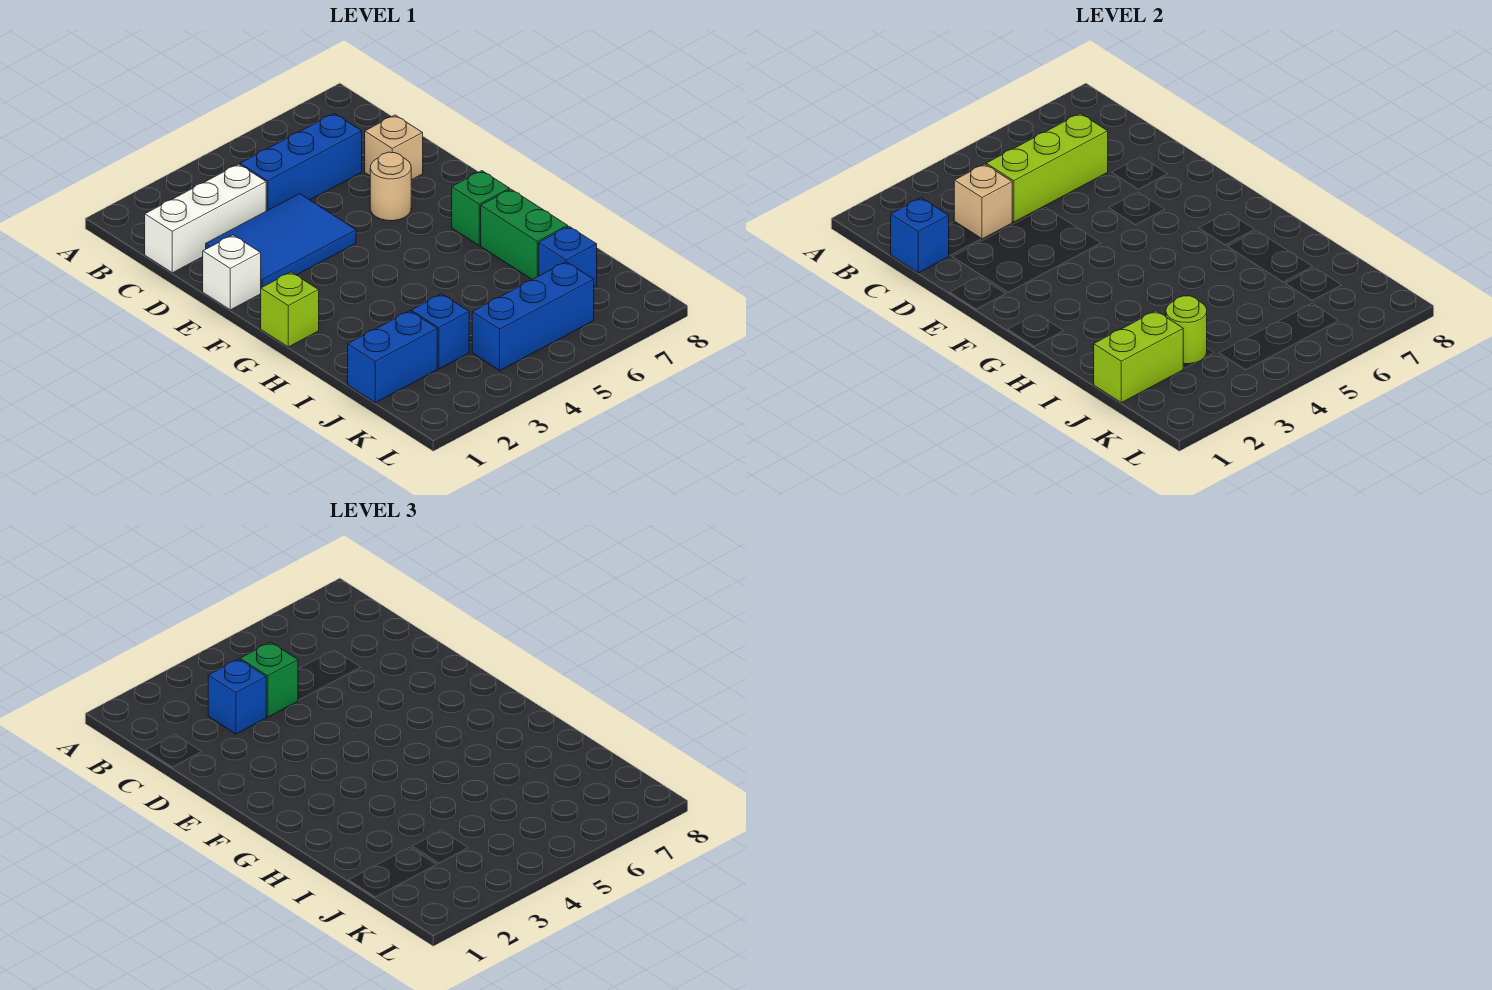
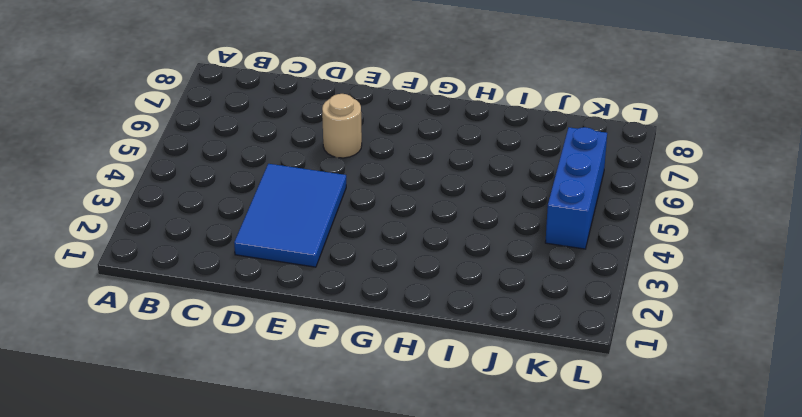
none -> white 1x3 brick [145,164,266,273]
none -> blue 1x3 brick [240,113,362,211]
none -> tan 1x1 brick [365,115,423,180]

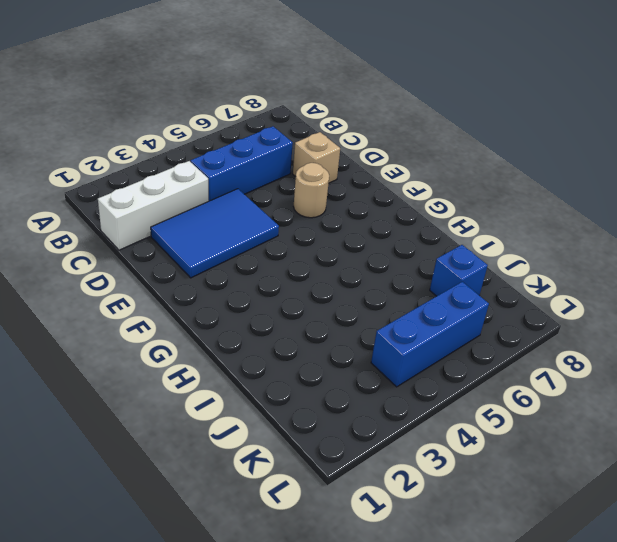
none -> white 1x1 brick [203,235,261,310]
none -> lime 1x1 brick [261,272,319,347]
none -> green 1x1 brick [452,171,510,246]

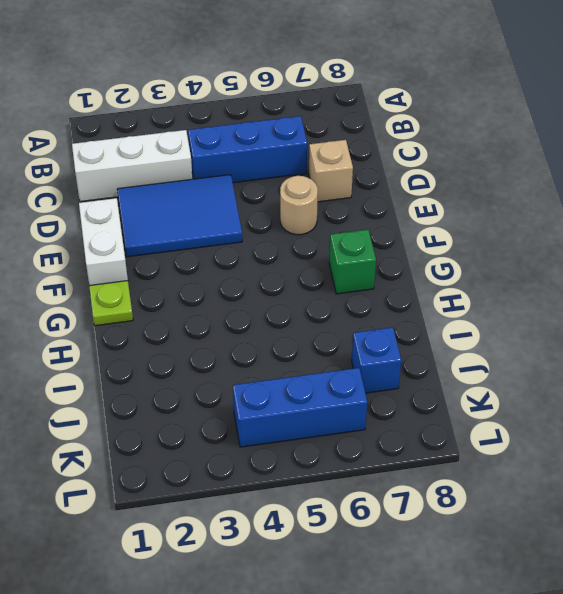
white 1x2 brick [79,198,128,285] -> white 1x1 brick [203,235,261,310]
lime 1x1 plate [89,281,133,326] -> lime 1x1 brick [261,272,319,347]
none -> green 1x2 brick [481,189,568,279]
none -> blue 1x2 brick [348,311,437,403]
none -> blue 1x1 brick [411,294,469,369]

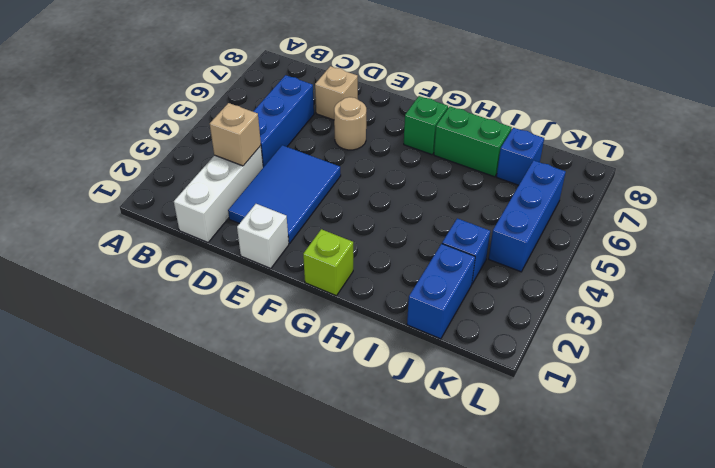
none -> blue 1x1 brick [891,198,949,273]
none -> lime 1x3 brick [986,113,1108,222]
none -> lime 1x2 brick [1094,311,1184,403]

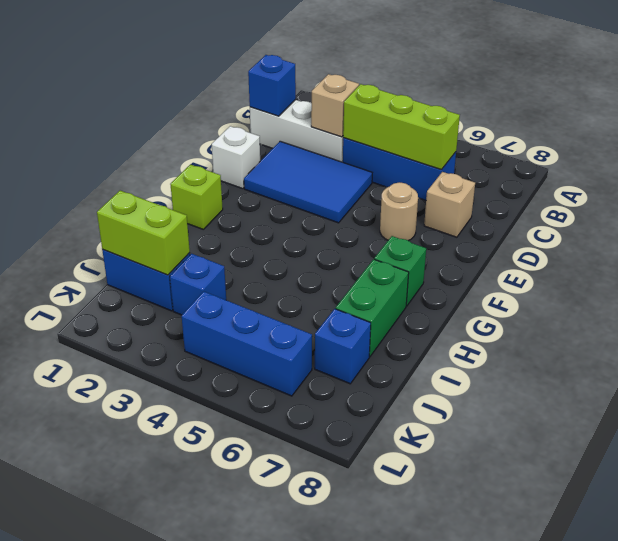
none -> lime 1x1 round brick [1166,296,1207,364]
none -> blue 1x1 brick [208,659,266,734]
none -> green 1x1 brick [240,642,298,717]

